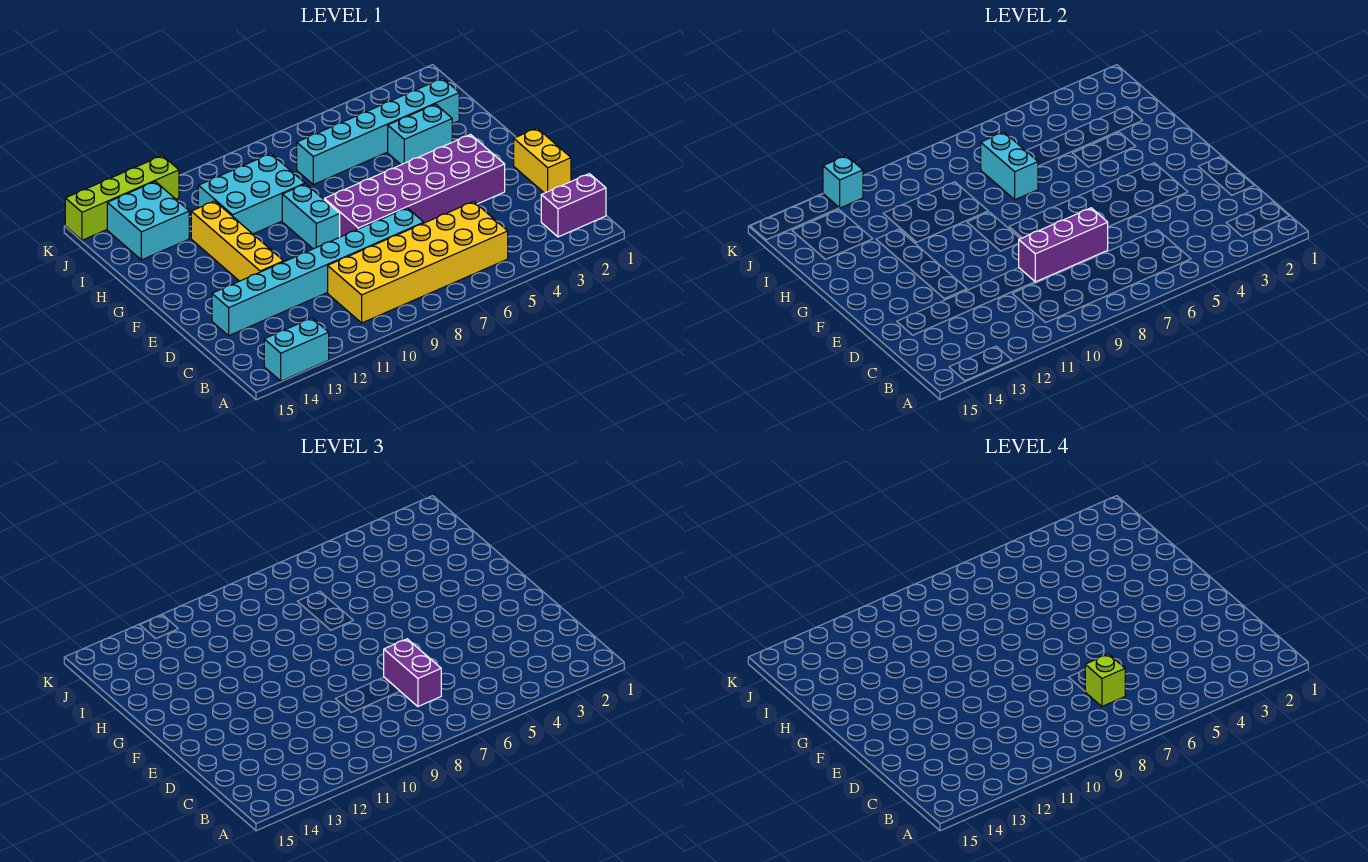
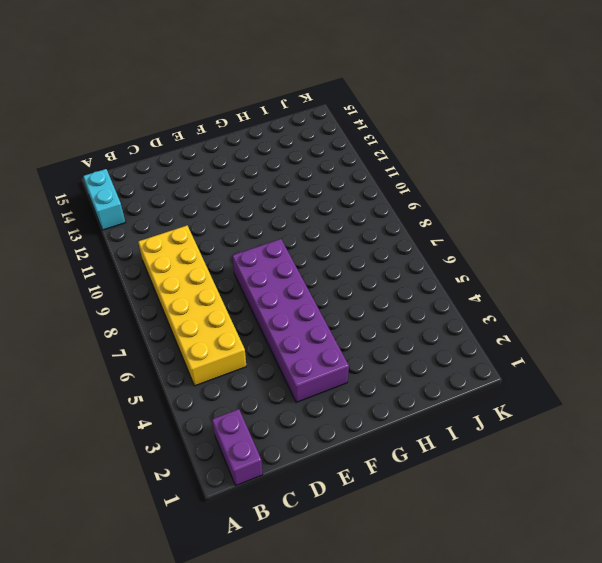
none -> yellow 1x2 brick [514,128,571,193]
none -> cyan 1x8 brick [212,208,424,336]
none -> yellow 1x4 brick [191,201,284,281]

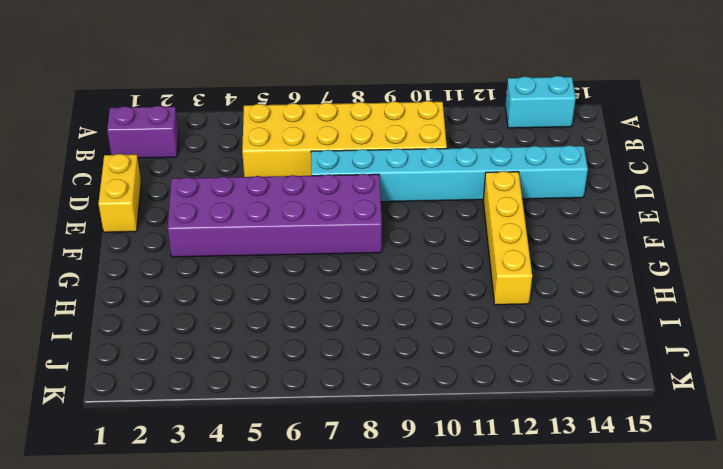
none -> cyan 1x2 brick [282,184,340,249]
none -> cyan 1x2 brick [388,104,452,165]
none -> cyan 2x3 brick [198,154,305,234]

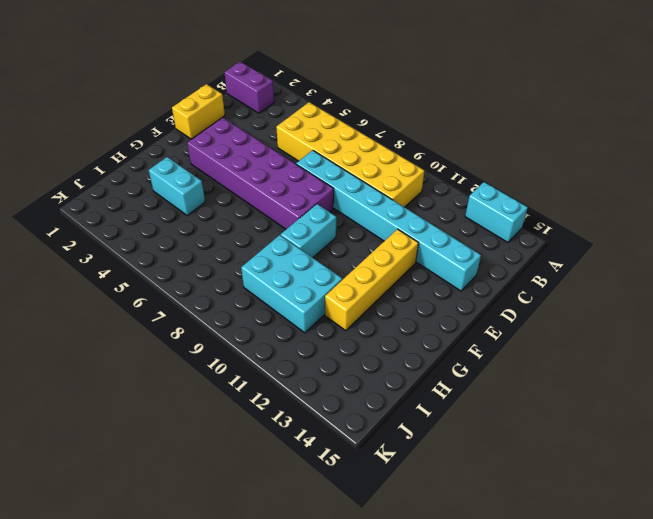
none -> cyan 1x6 brick [297,78,459,185]
none -> cyan 2x2 brick [107,182,189,260]
none -> lime 1x4 brick [65,156,179,240]

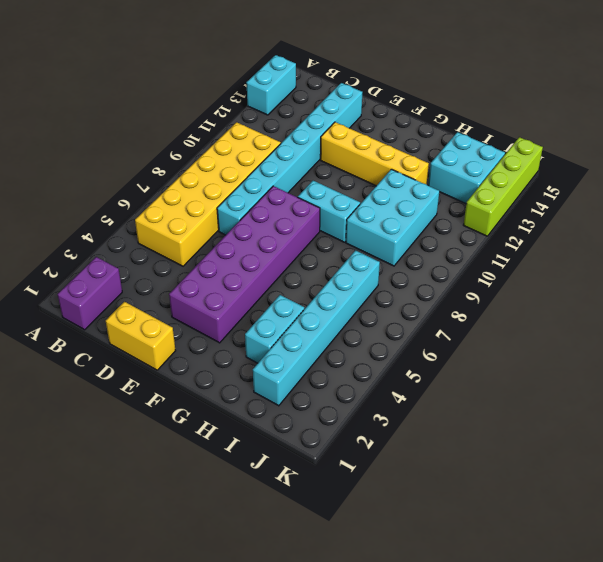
none -> purple 1x3 brick [1018,208,1108,282]
none -> cyan 1x2 brick [981,132,1038,200]
none -> cyan 1x1 brick [823,156,863,208]

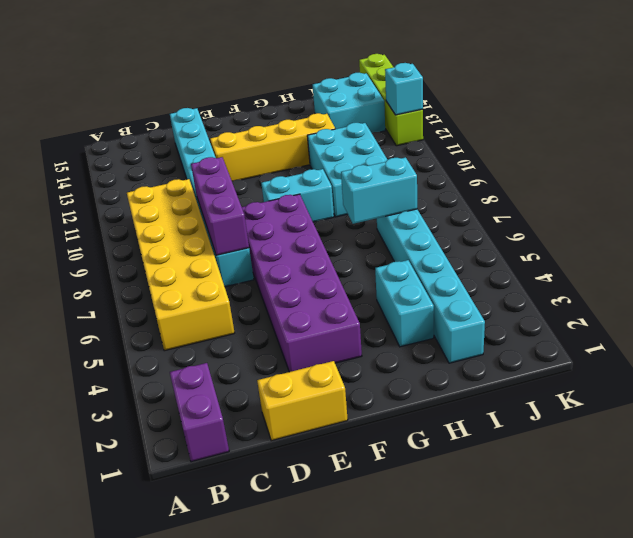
none -> cyan 1x2 brick [264,318,329,381]
none -> purple 1x2 brick [384,639,441,706]
none -> lime 1x1 brick [1085,654,1125,706]

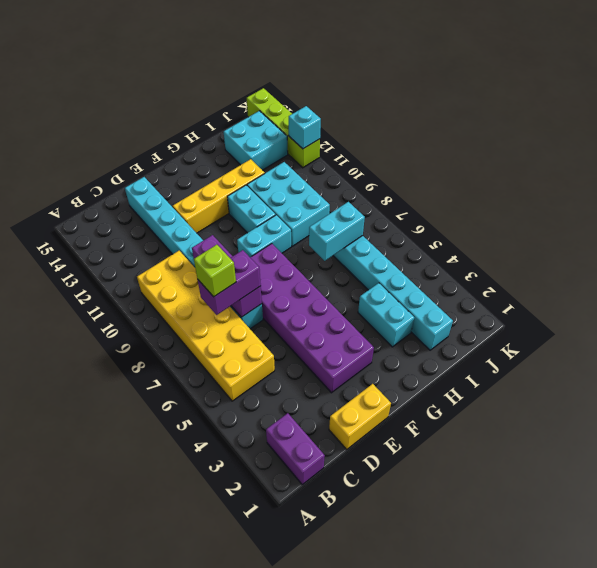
cyan 1x2 brick [227,185,275,233] -> cyan 1x2 brick moved to [264,318,329,381]

